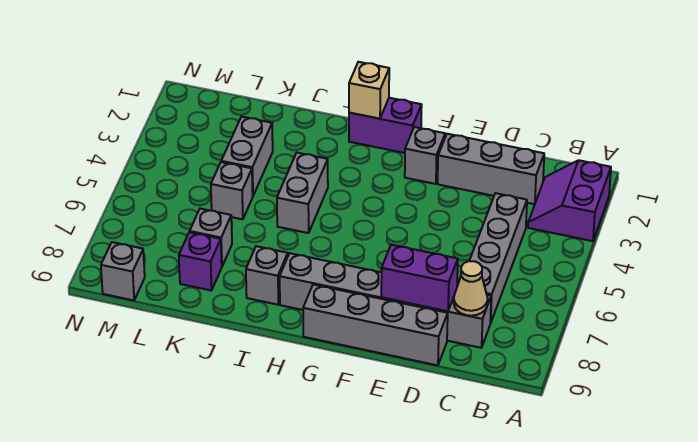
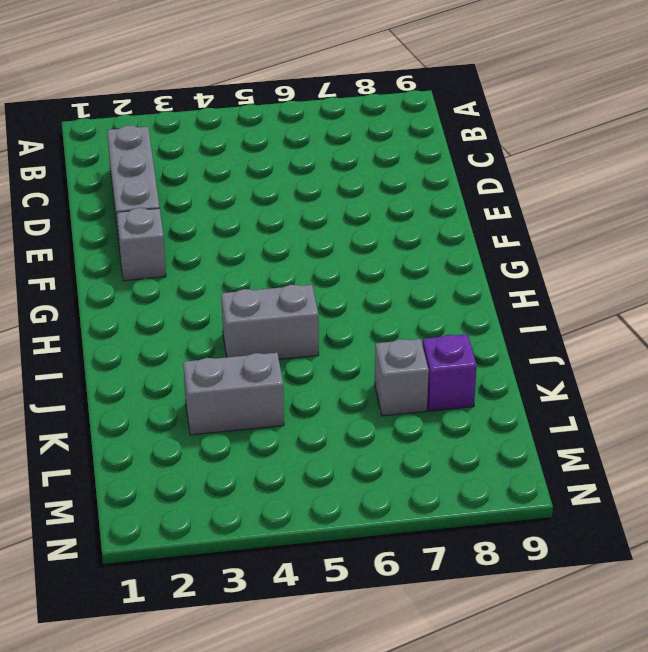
none -> purple 2x2 slope [528,160,611,241]
none -> grey 1x4 brick [469,193,527,323]
none -> grey 1x6 brick [280,253,491,348]

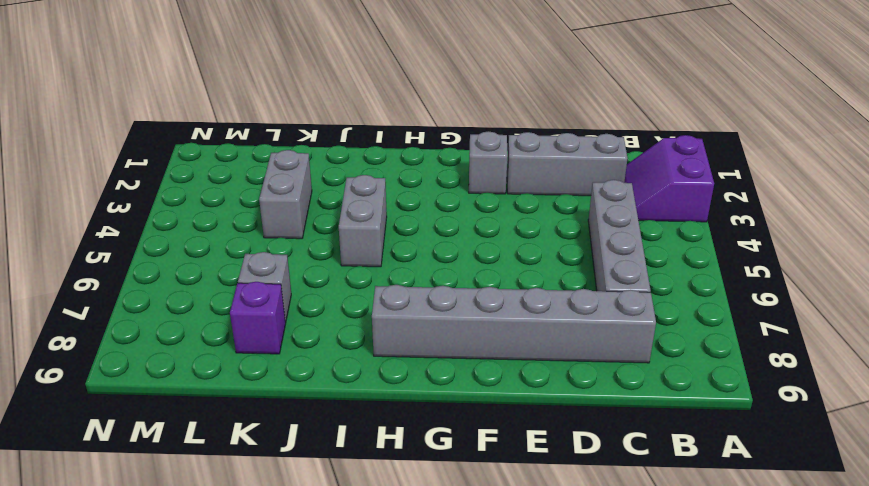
none -> grey 1x4 brick [303,285,448,365]
none -> purple 1x2 brick [349,98,422,153]
none -> grey 1x1 brick [246,246,288,305]

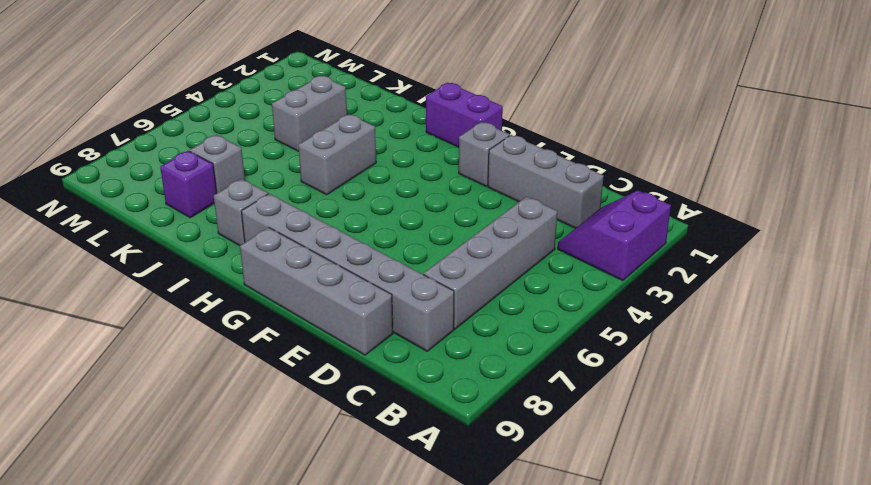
none -> grey 1x1 brick [211,162,253,219]
none -> grey 1x1 brick [101,242,145,300]
none -> tan 1x1 cone [454,261,488,316]

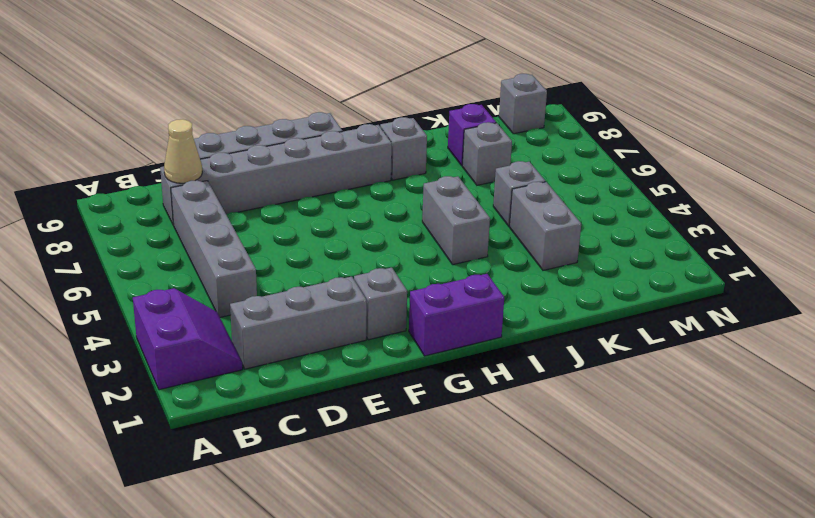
none -> purple 1x2 brick [381,245,458,311]
none -> tan 1x1 brick [349,62,389,119]

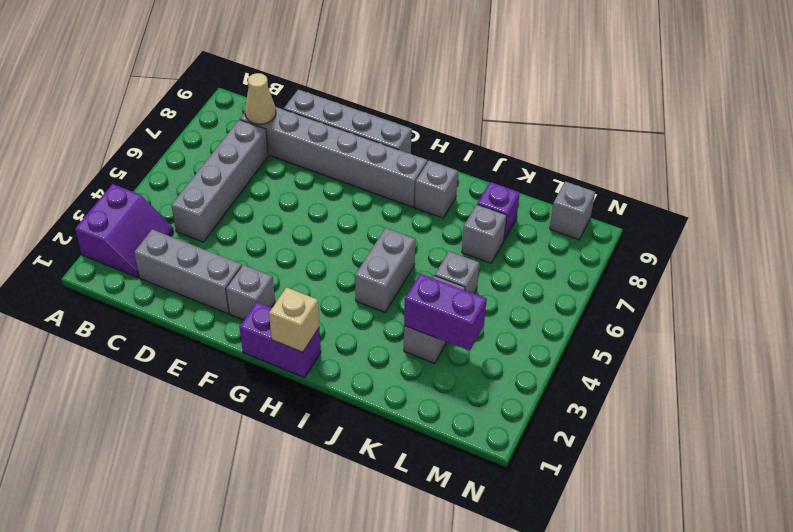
purple 1x2 brick [404,274,487,351] -> purple 1x2 brick moved to [381,245,458,311]

